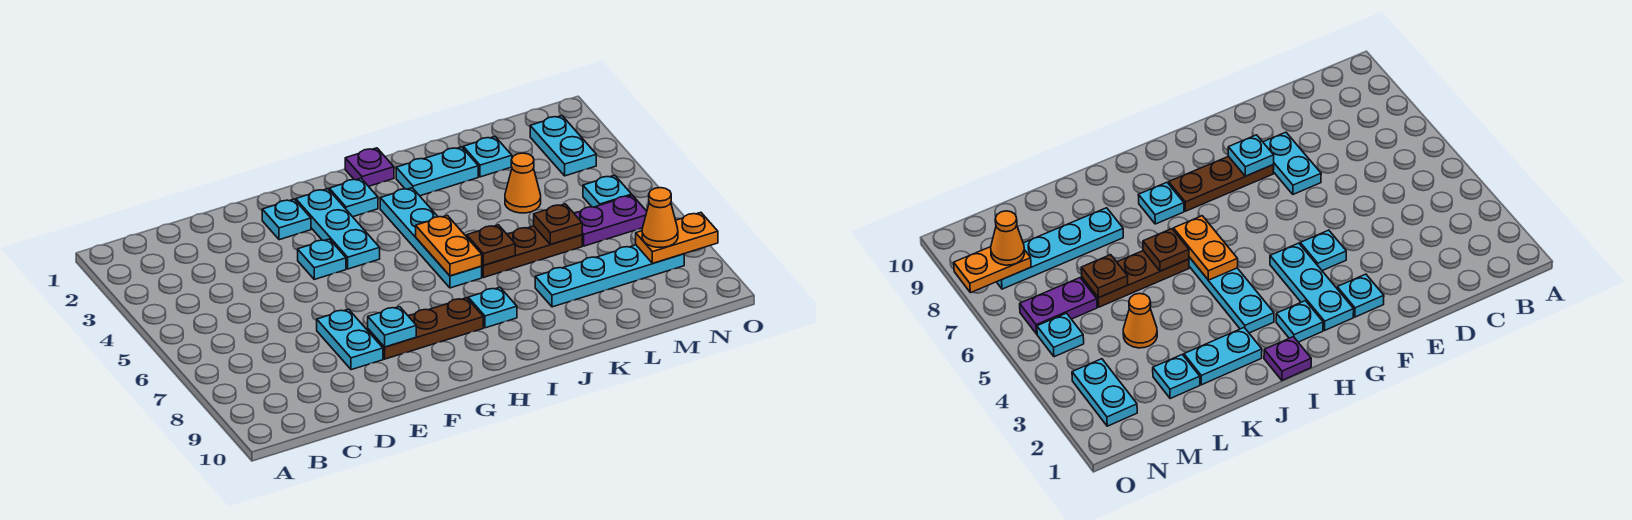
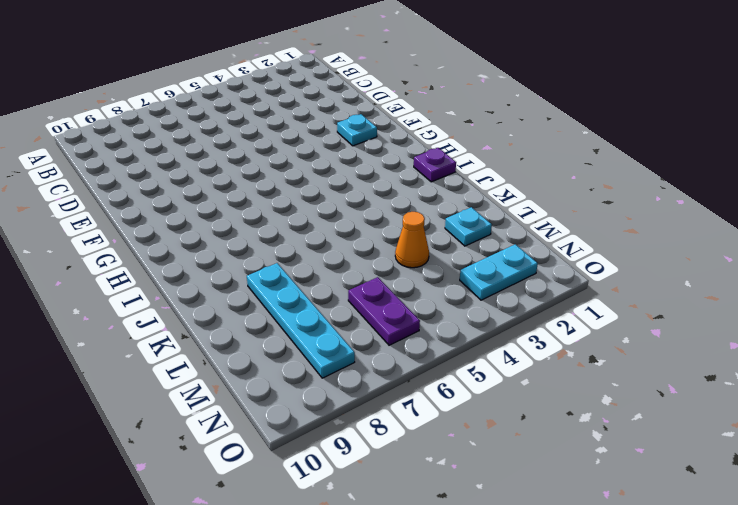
none -> cyan 1x2 plate [317,309,383,370]
none -> cyan 1x1 plate [298,239,346,279]
none -> brown 1x3 plate [368,298,483,359]

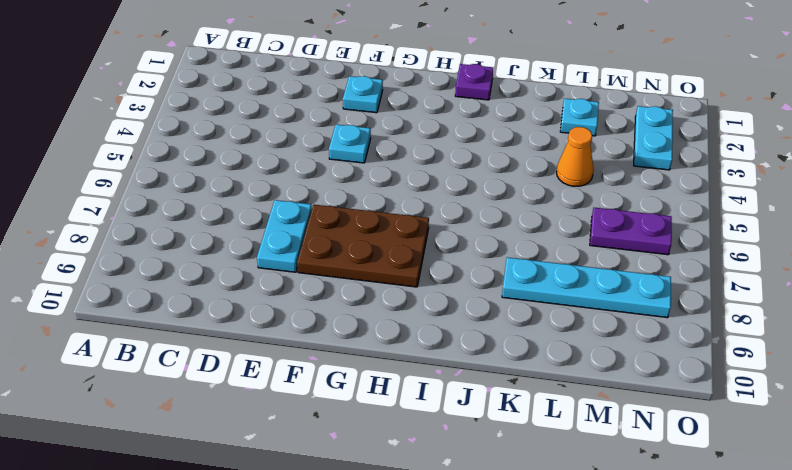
brown 2x3 plate [297,205,429,287] -> brown 1x3 plate [368,298,483,359]
none -> cyan 1x3 plate [296,189,380,269]
none -> cyan 1x1 plate [329,178,378,217]
none -> cyan 1x4 plate [380,188,482,288]

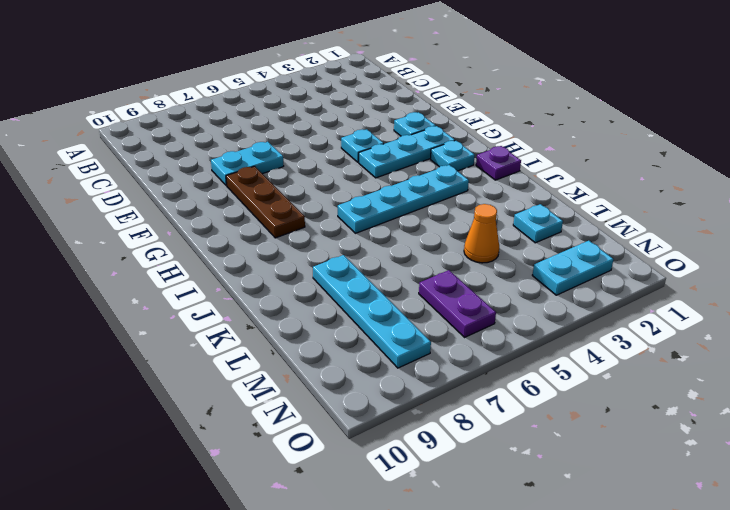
none -> cyan 1x1 plate [468,287,517,328]
none -> cyan 1x2 plate [396,147,478,196]
none -> brown 1x3 plate [482,226,582,278]

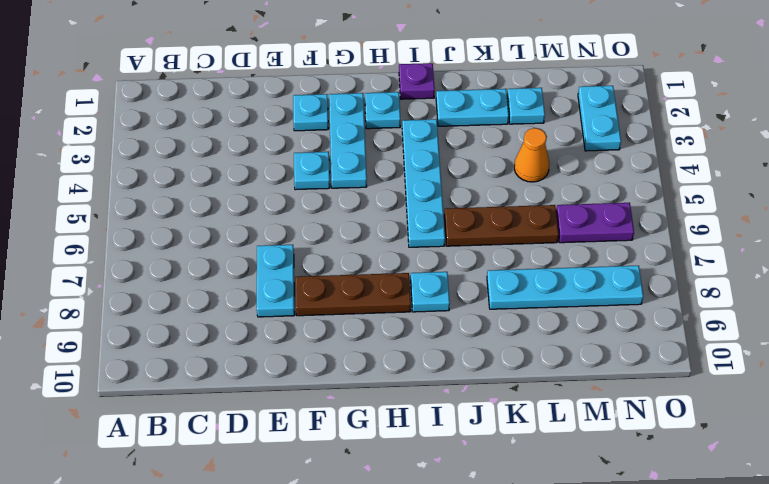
none -> cyan 1x1 plate [583,175,632,207]
none -> cyan 1x1 plate [368,307,416,347]
none -> orange 1x2 plate [416,215,482,276]

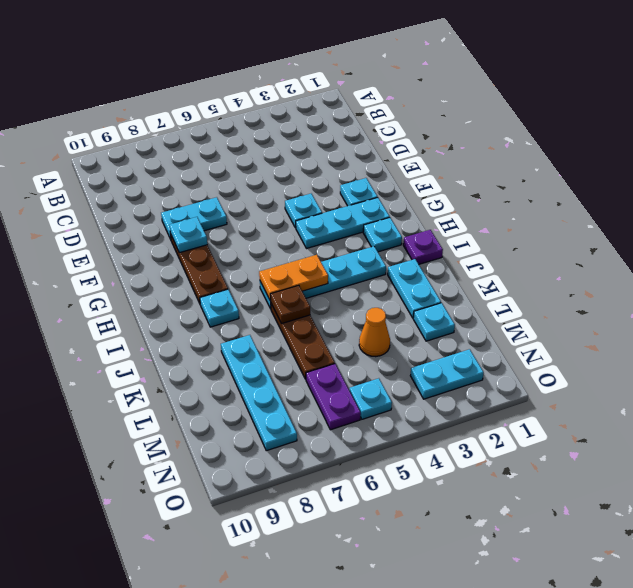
none -> brown 1x1 plate [534,204,582,244]
none -> orange 1x2 plate [636,213,718,263]
none -> orange 1x1 cone [642,188,678,247]

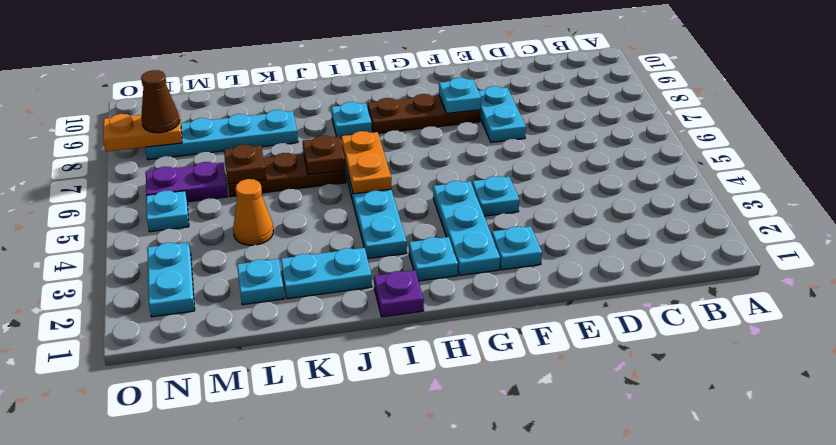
brown 1x1 cone [141,70,180,133] -> orange 1x1 cone [642,188,678,247]

